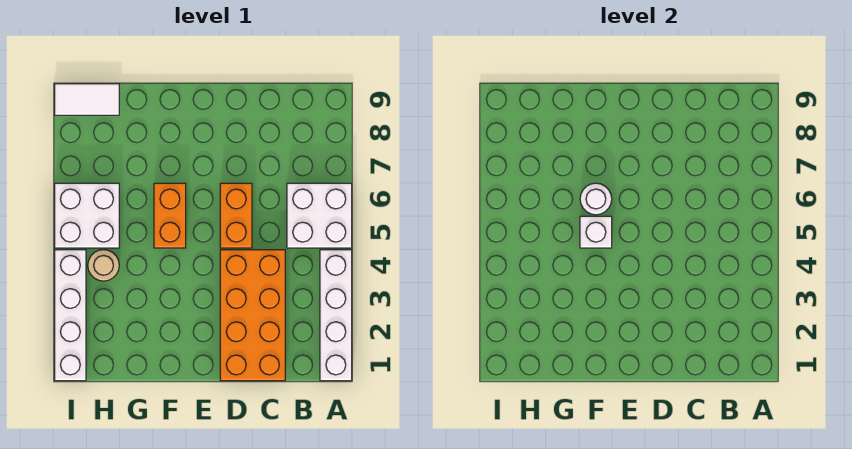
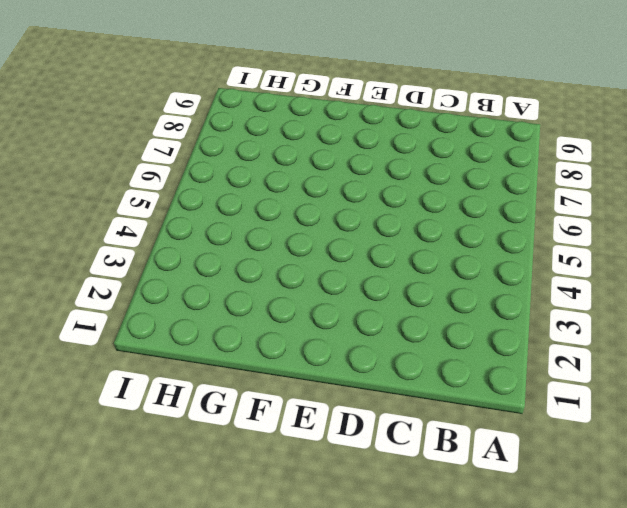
none -> white 1x4 brick [320,250,352,381]
none -> white 2x2 brick [287,183,352,248]

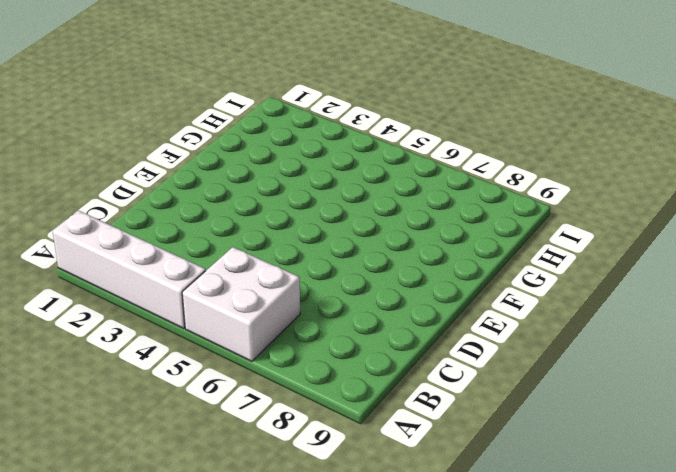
none -> orange 2x4 brick [220,250,285,381]
none -> orange 1x2 brick [220,183,252,248]

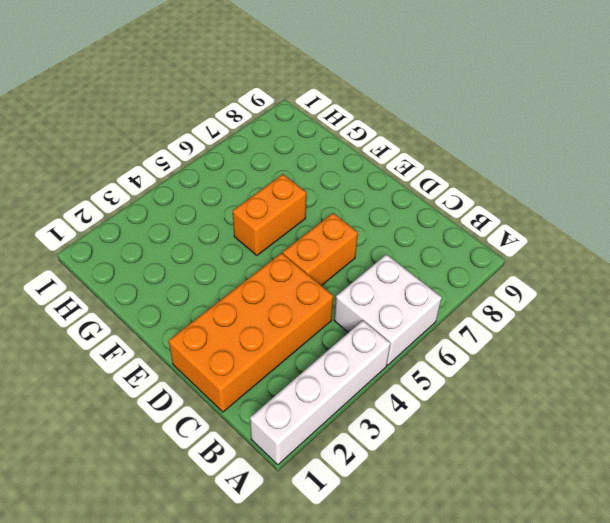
none -> tan 1x1 round brick [88,250,119,281]
none -> white 2x2 brick [55,183,119,248]

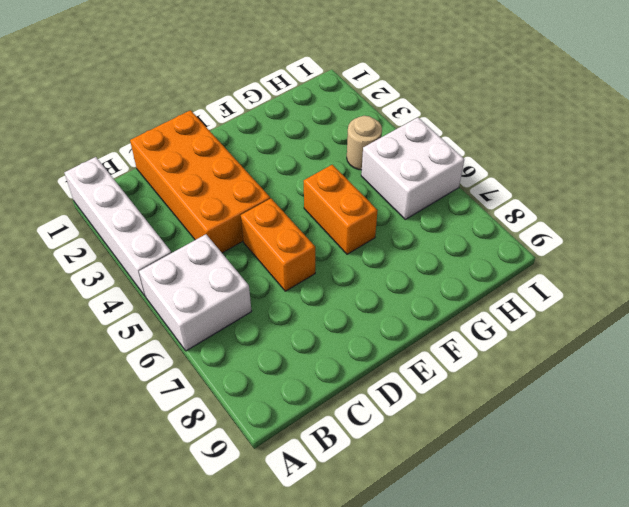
none -> white 1x2 tile [55,84,119,115]
none -> white 1x4 brick [55,250,86,381]

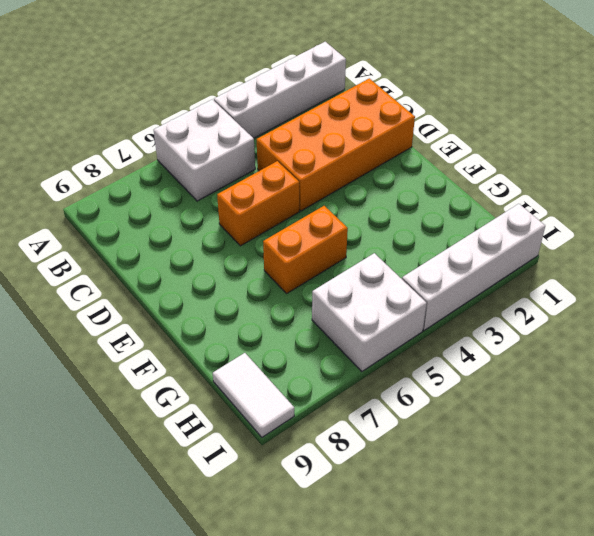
none -> tan 1x1 round brick [88,250,119,281]
none -> white 1x1 brick [580,216,612,248]

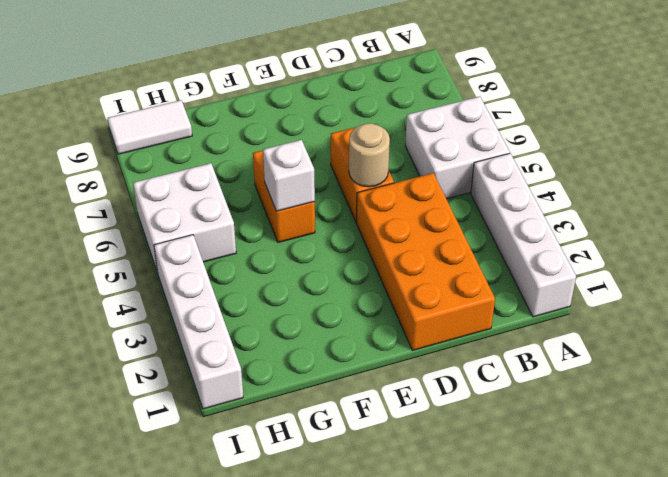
tan 1x1 round brick [349,123,390,187] -> tan 1x1 round brick moved to [88,250,119,281]
none -> white 1x1 round brick [580,183,612,215]

